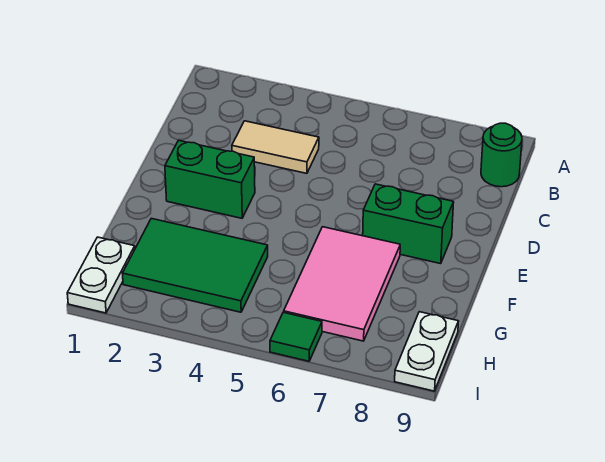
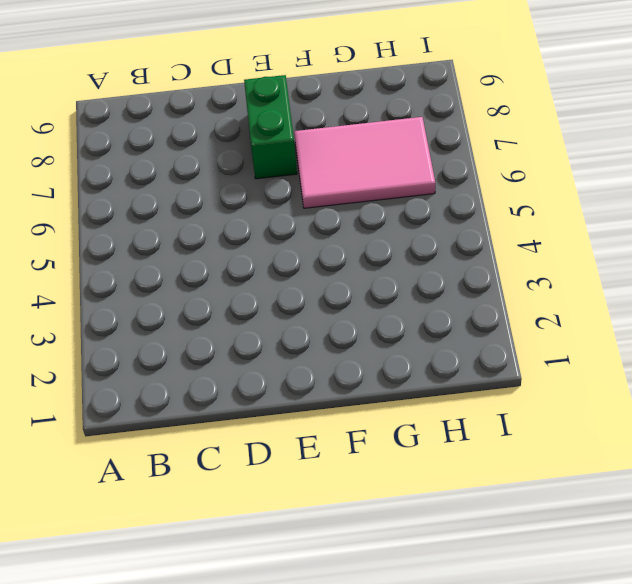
none -> green 1x1 round brick [481,123,522,187]
none -> tan 1x2 tile [232,121,319,173]

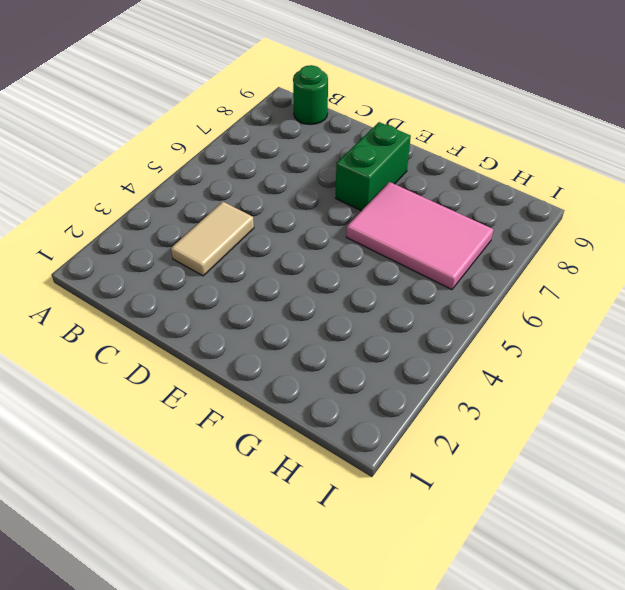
none -> green 1x2 brick [165,140,255,218]
none -> green 2x3 tile [122,218,268,312]

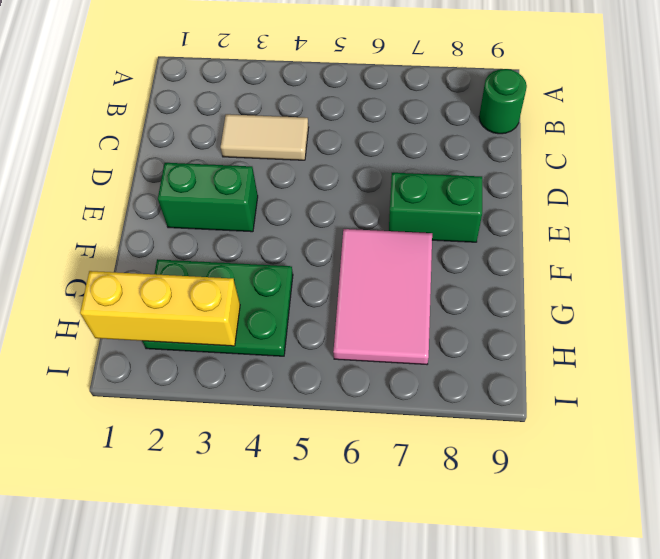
green 2x3 plate [142,259,293,356] -> green 2x3 tile [122,218,268,312]
yellow 1x3 brick [80,271,240,346] -> none
none -> white 1x2 plate [67,237,135,313]
none -> white 1x2 plate [395,312,458,391]

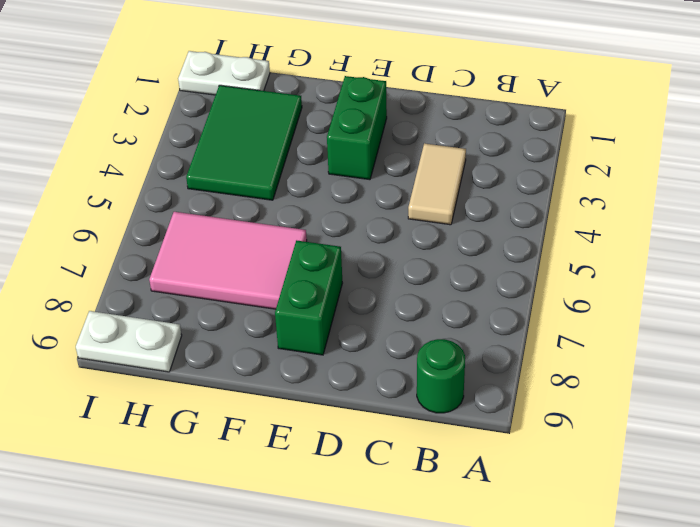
none -> green 1x1 tile [270,312,322,361]

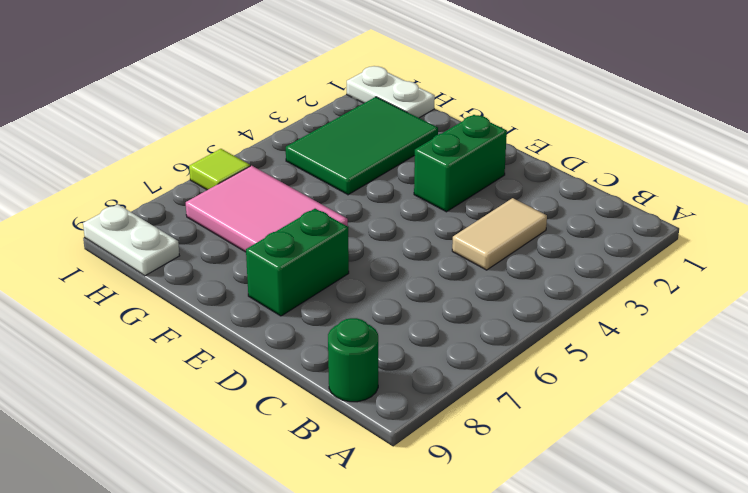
lime 1x1 tile [189,149,250,190] -> green 1x1 tile [270,312,322,361]

